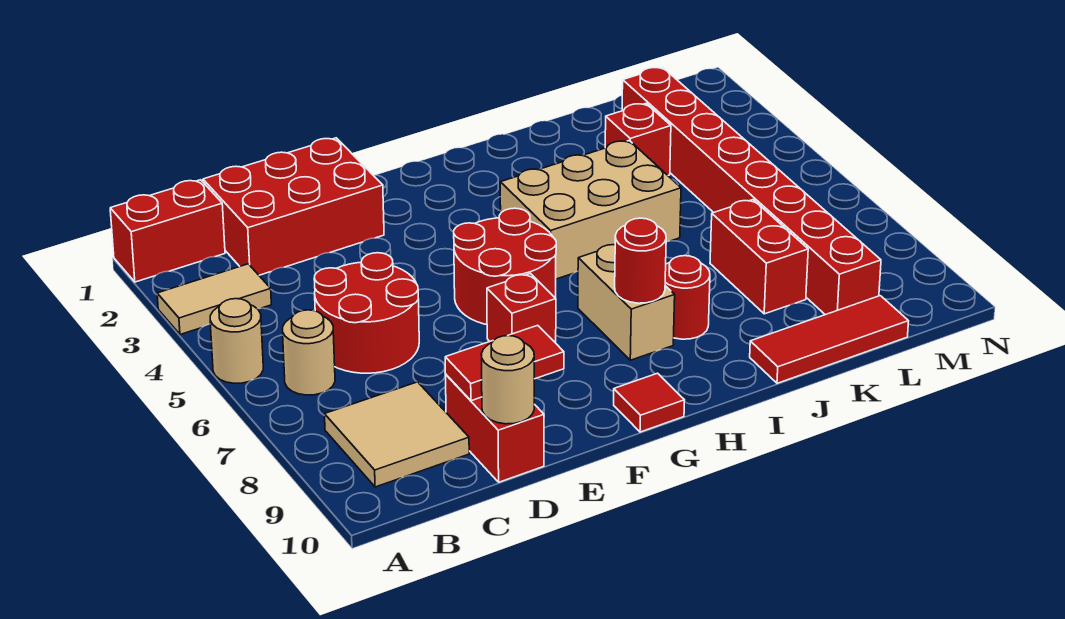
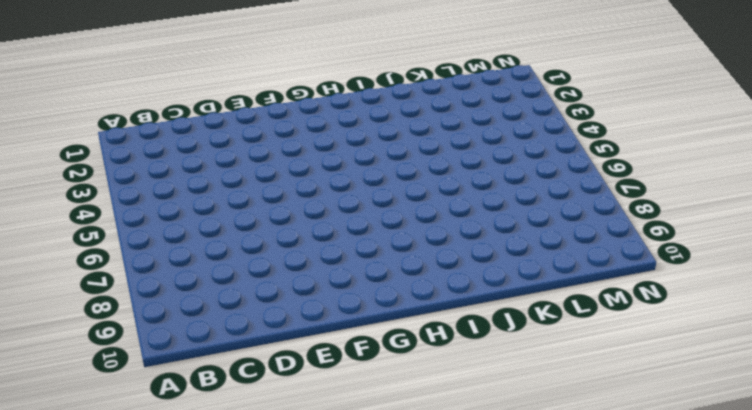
none -> red 1x2 brick [110,180,225,282]
none -> tan 1x2 tile [157,264,271,335]
none -> tan 1x1 round brick [210,299,263,383]

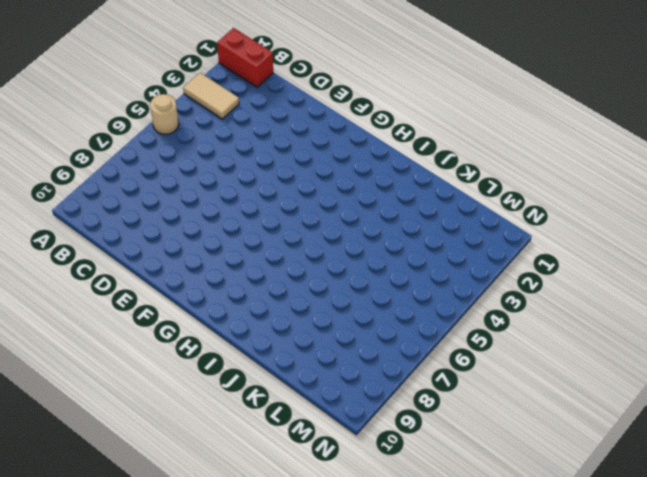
none -> tan 1x1 round brick [283,310,335,395]
none -> tan 2x2 tile [325,382,469,487]
none -> red 2x3 brick [203,138,384,275]

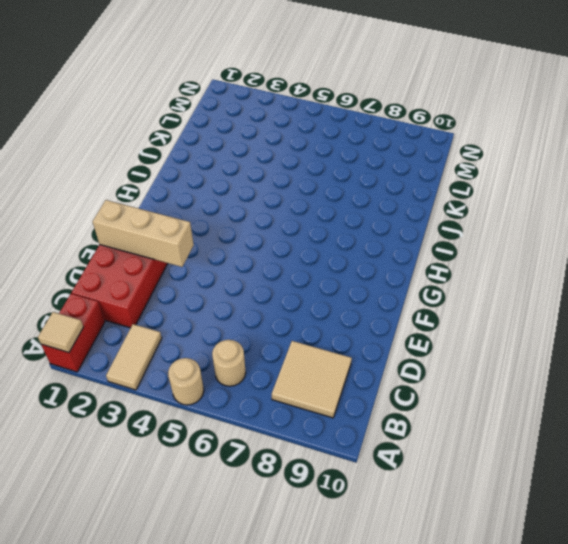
tan 1x1 tile [38,312,83,352] -> none
tan 1x3 brick [93,200,194,267] -> none
none -> red 2x2 round brick [314,253,419,373]
none -> red 1x2 brick [446,375,544,482]
none -> red 2x2 round brick [454,208,556,325]

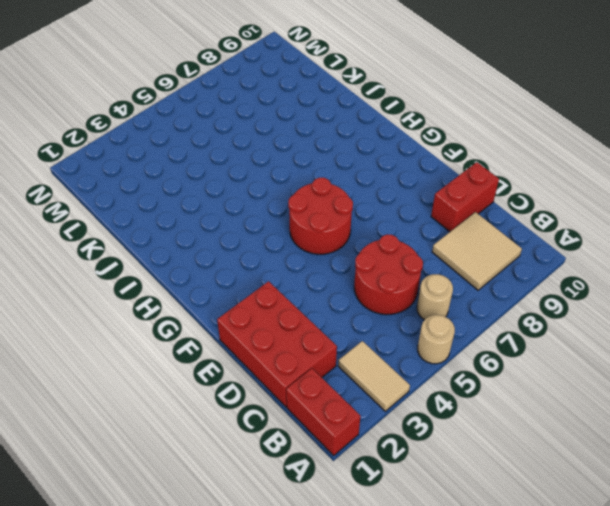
none -> red 1x1 brick [487,274,556,343]
none -> red 1x1 tile [614,373,685,432]
none -> tan 2x3 brick [500,140,681,279]

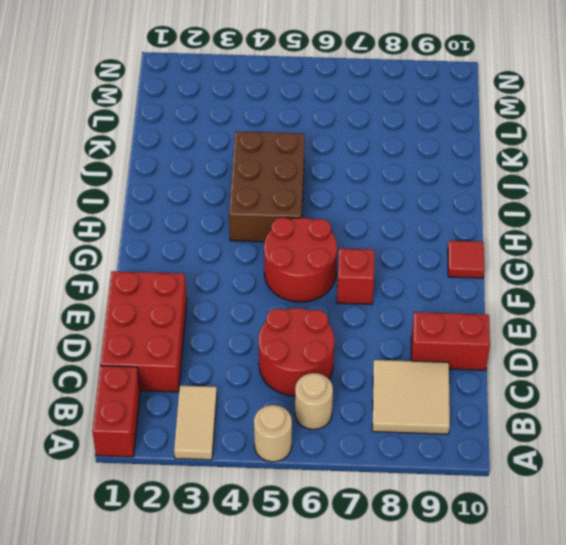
brown 2x3 brick [229,131,305,242] -> tan 2x3 brick [500,140,681,279]
none -> tan 1x2 brick [578,245,675,360]
none -> red 1x1 round brick [665,256,710,339]
none -> red 1x3 tile [750,296,909,383]

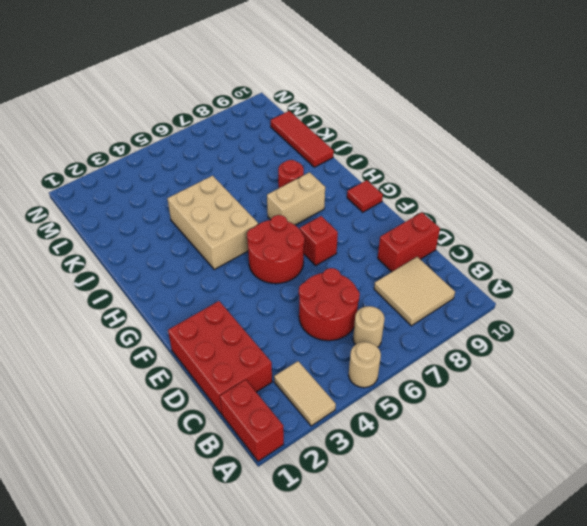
none -> red 1x1 brick [605,104,671,175]
none -> red 1x2 brick [710,200,808,314]
none -> red 1x8 brick [622,67,881,315]

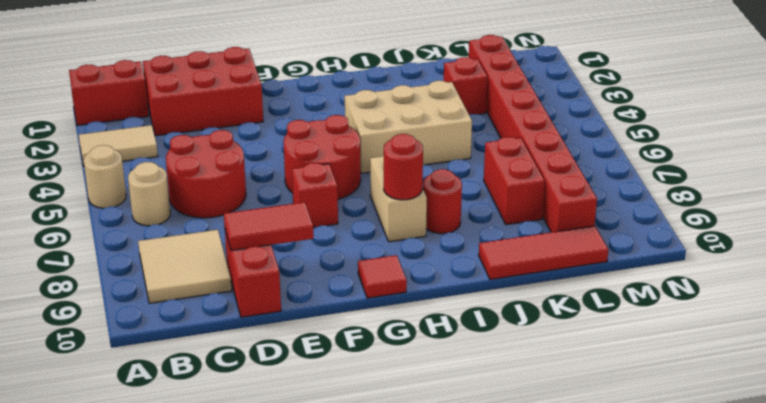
none -> tan 1x1 round brick [481,336,534,424]

